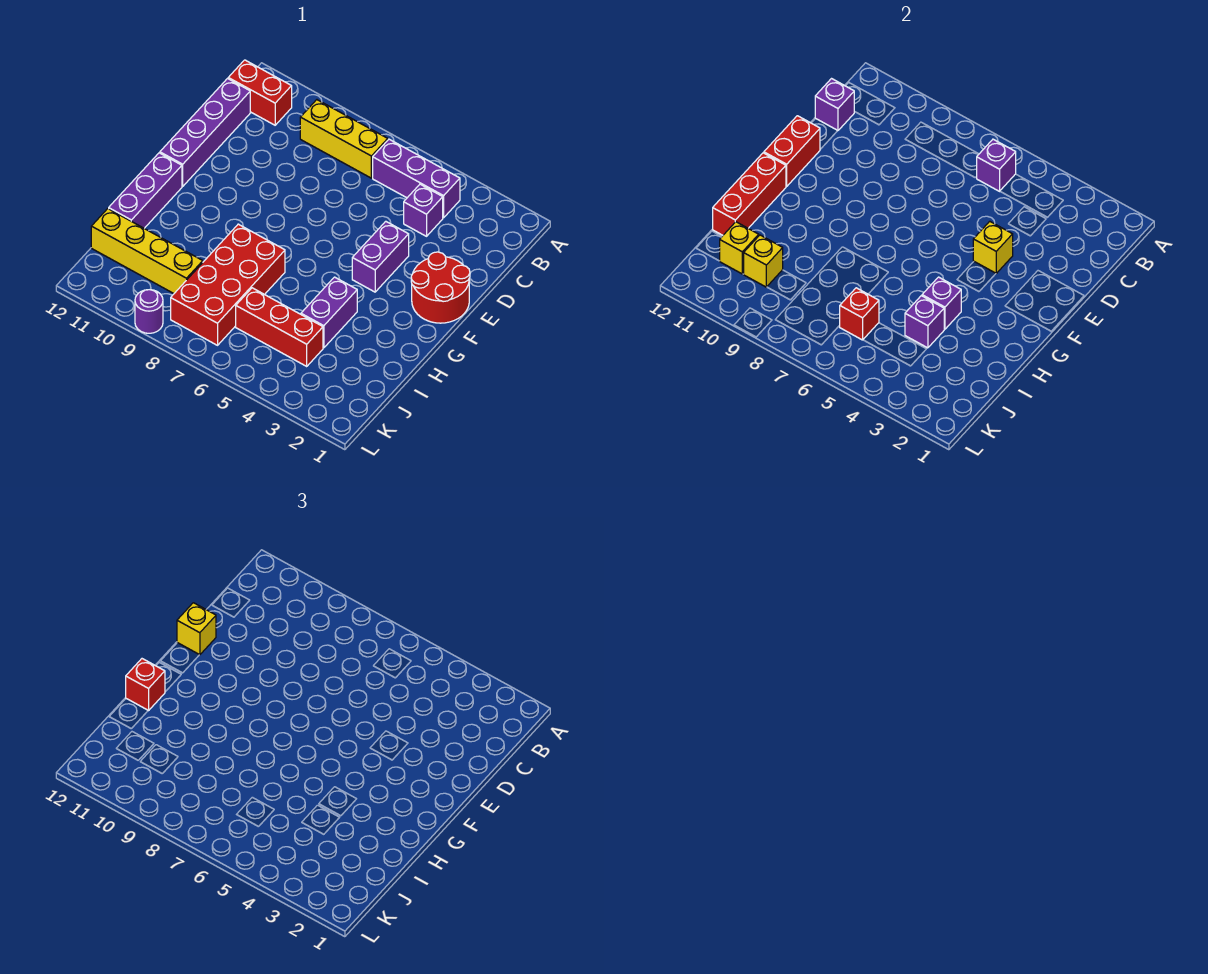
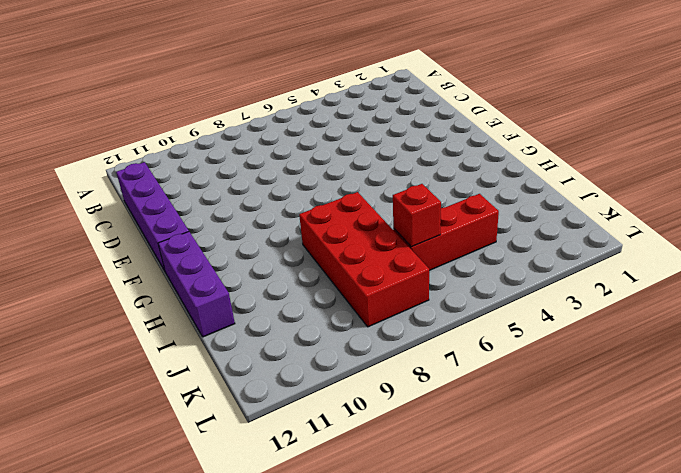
none -> purple 1x3 brick [373,139,460,218]
none -> yellow 1x3 brick [300,100,388,178]
none -> red 1x2 brick [228,60,292,125]

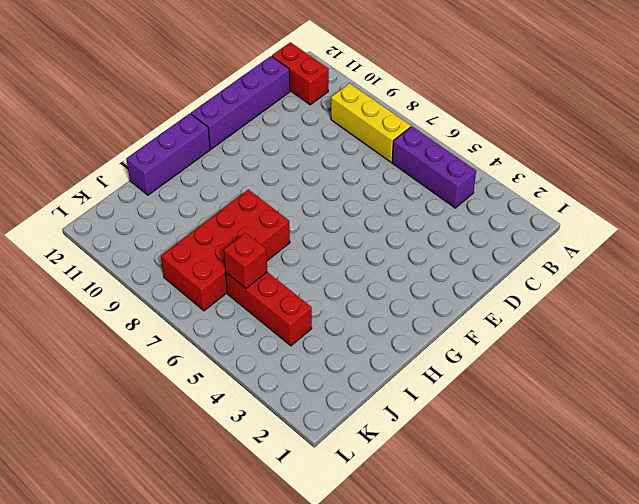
none -> purple 1x1 brick [404,184,443,236]
none -> red 2x2 round brick [411,252,470,323]
none -> purple 1x2 brick [352,221,409,292]

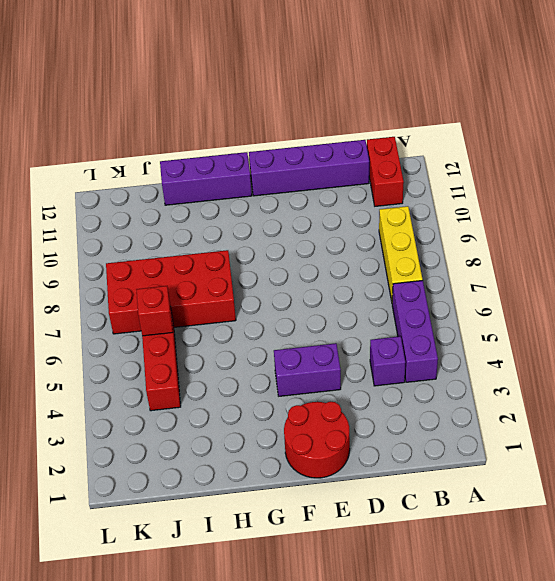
none -> purple 1x2 brick [301,277,357,348]
none -> yellow 1x4 brick [91,209,203,293]
none -> purple 1x1 round brick [135,290,163,333]

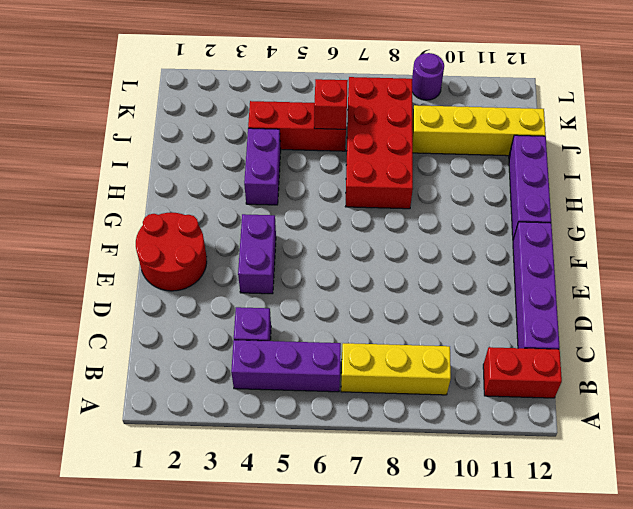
none -> purple 1x1 brick [976,139,1016,191]
none -> purple 1x1 brick [815,79,854,131]
none -> yellow 1x1 brick [973,221,1013,273]

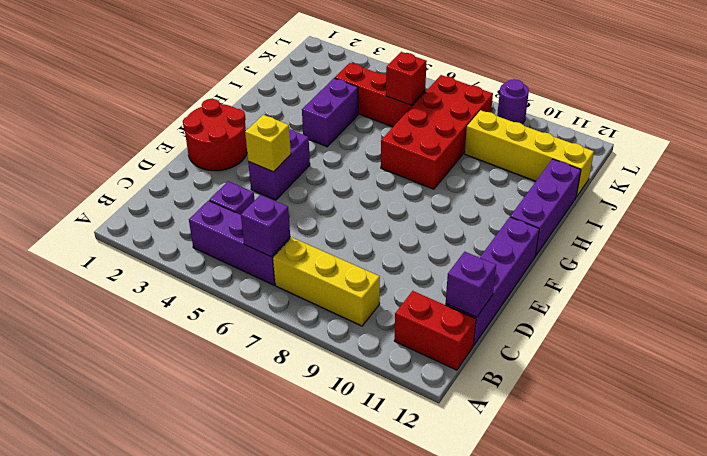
none -> red 1x2 brick [764,116,820,186]
none -> red 1x3 brick [713,153,786,235]
none -> purple 1x1 brick [922,277,961,329]

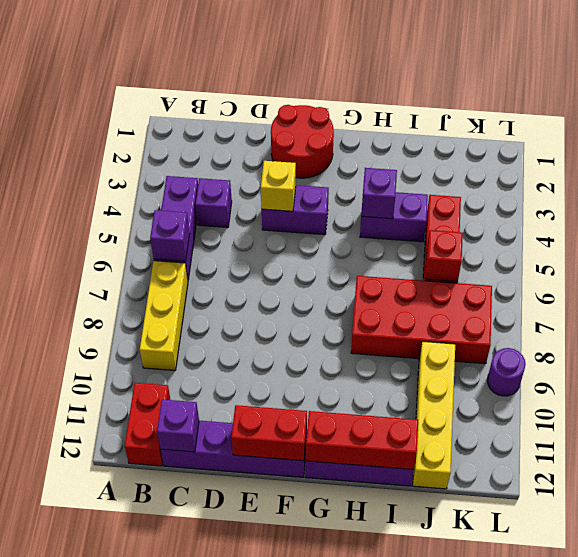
none -> purple 1x1 brick [905,296,944,348]
none -> yellow 1x1 brick [744,235,783,287]
none -> yellow 1x1 brick [720,222,759,274]

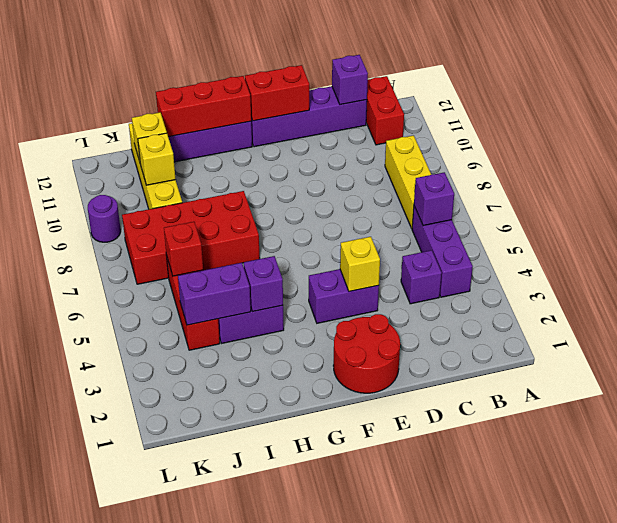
purple 1x2 brick [178,263,251,325] -> purple 1x1 brick [905,296,944,348]
none -> yellow 1x1 brick [177,603,216,655]
none -> red 1x1 brick [126,659,165,711]

